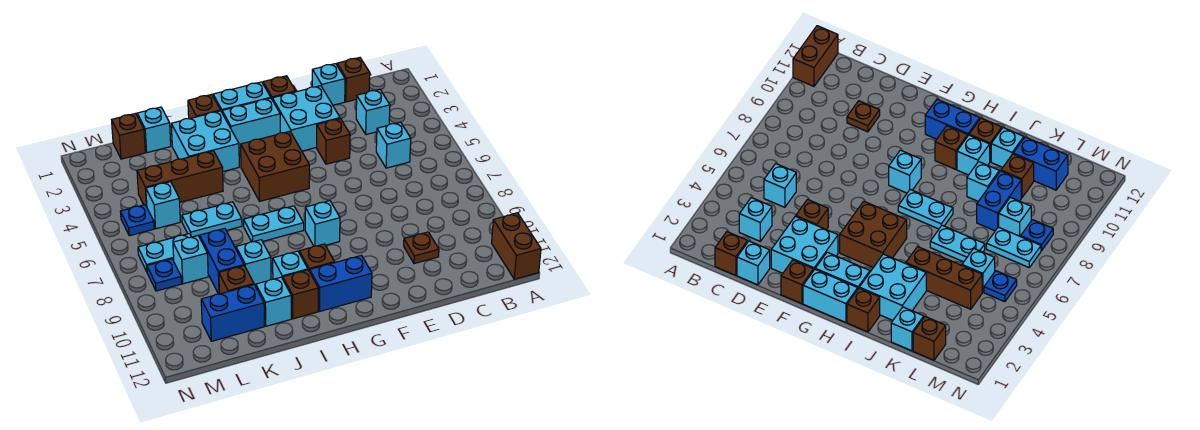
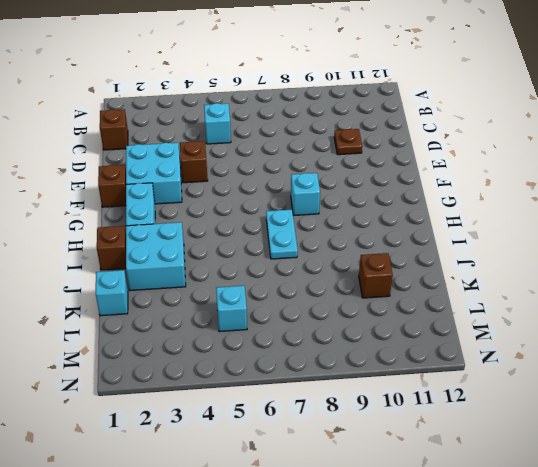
none -> brown 1x2 brick [492,213,541,279]
none -> cyan 1x1 brick [356,89,390,135]
none -> cyan 1x1 brick [312,64,345,105]
none -> cyan 1x2 brick [213,82,271,112]

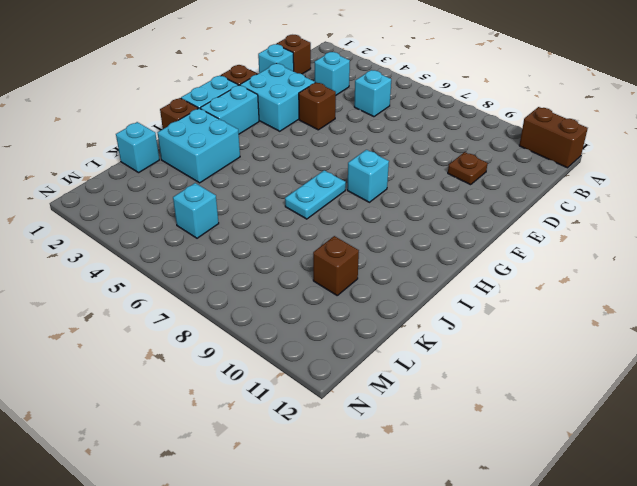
none -> brown 2x2 brick [241,131,309,201]
none -> blue 1x2 brick [309,255,372,311]
none -> brown 1x1 brick [299,244,335,271]
none -> cyan 1x1 brick [273,251,308,279]

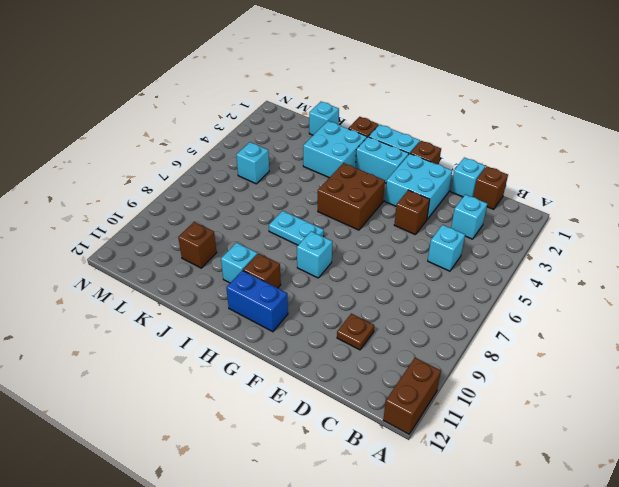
none -> brown 1x1 brick [283,270,318,319]
none -> brown 1x3 brick [137,151,223,207]
none -> cyan 1x2 plate [182,202,242,237]
none -> cyan 1x1 brick [236,240,271,286]

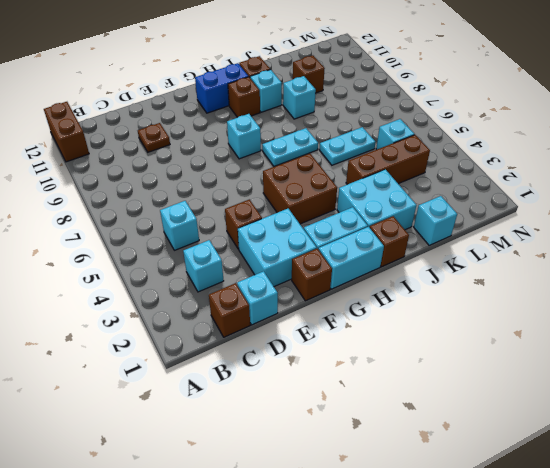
none -> cyan 1x1 brick [256,277,291,326]
none -> blue 1x2 brick [200,229,244,294]
none -> blue 1x2 brick [201,285,264,341]
none -> brown 1x1 brick [112,113,145,159]

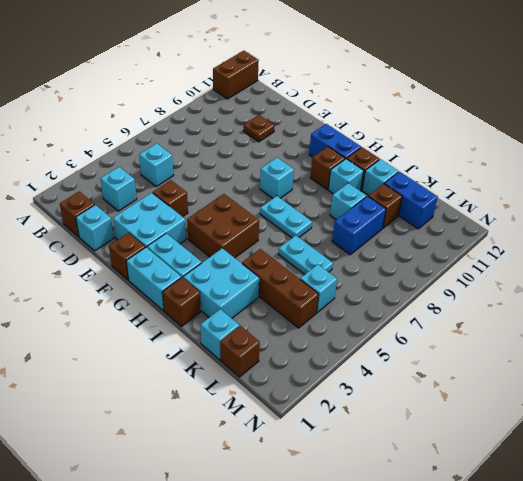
none -> cyan 1x2 plate [138,234,191,272]
none -> cyan 1x1 brick [173,236,208,284]
none -> blue 1x1 plate [120,205,154,236]
none -> blue 1x1 plate [147,259,182,291]

